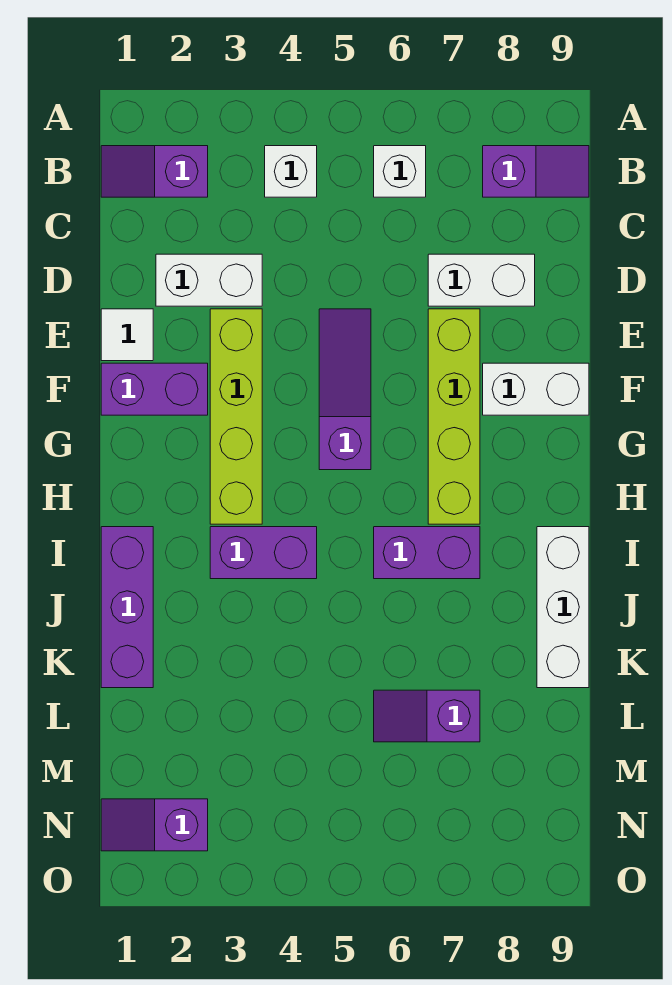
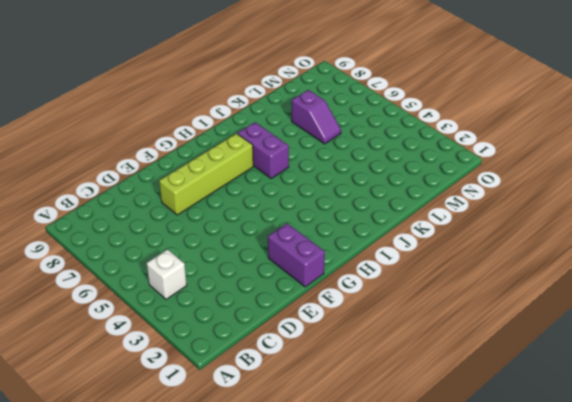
none -> purple 1x2 slope [101,146,208,197]
none -> white 1x1 brick [374,146,426,197]
none -> purple 1x2 slope [483,146,589,197]

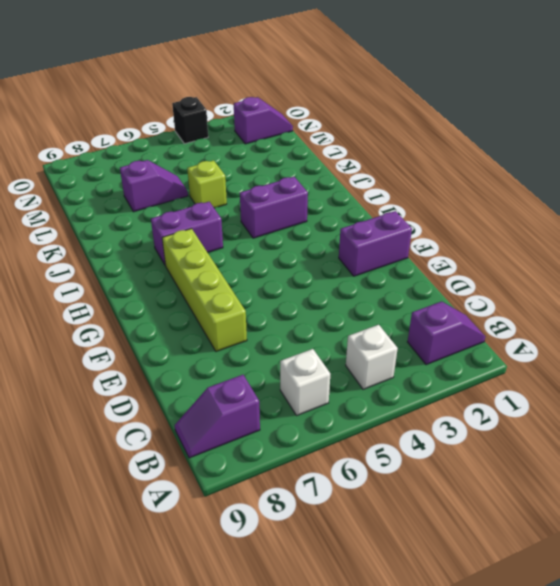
lime 1x1 brick [187,160,227,208] -> none
black 1x1 brick [172,97,208,144] -> none
none -> white 1x2 brick [156,254,262,306]
none -> white 1x2 brick [428,254,535,306]
none -> white 1x1 tile [101,309,153,361]

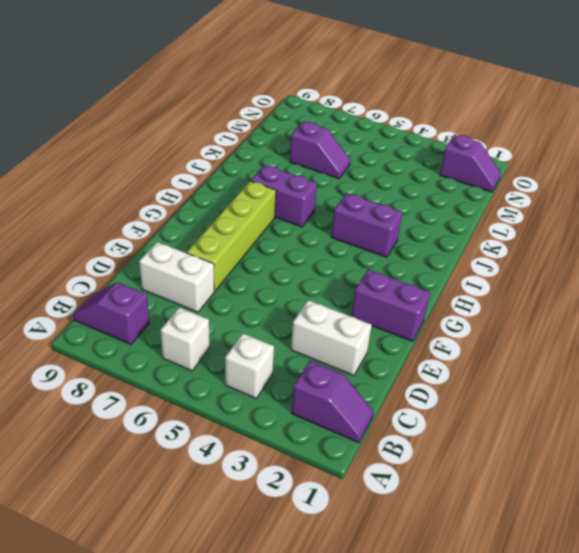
none -> white 1x1 tile [101,309,153,361]
none -> lime 1x4 brick [210,309,262,524]
none -> purple 1x3 slope [319,309,371,470]

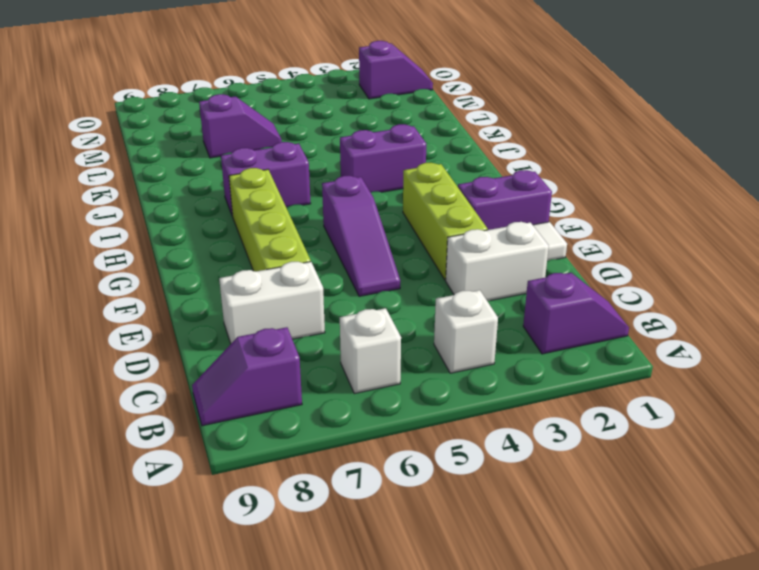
lime 1x3 brick [403,163,488,280] -> lime 1x4 brick [210,309,262,524]
none -> white 1x2 brick [483,363,589,415]
none -> purple 1x3 brick [101,527,153,688]
none -> white 1x3 brick [537,527,589,688]

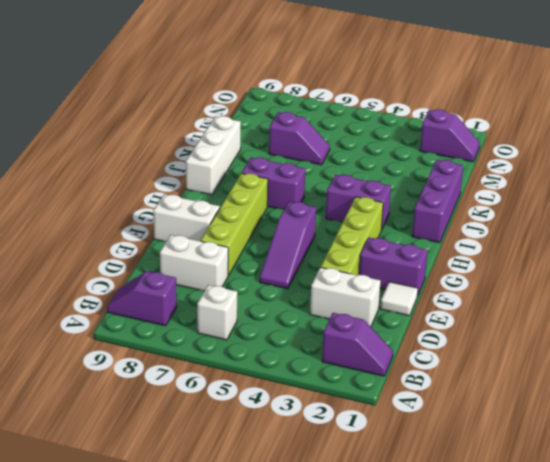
none -> white 1x1 brick [265,146,317,197]

